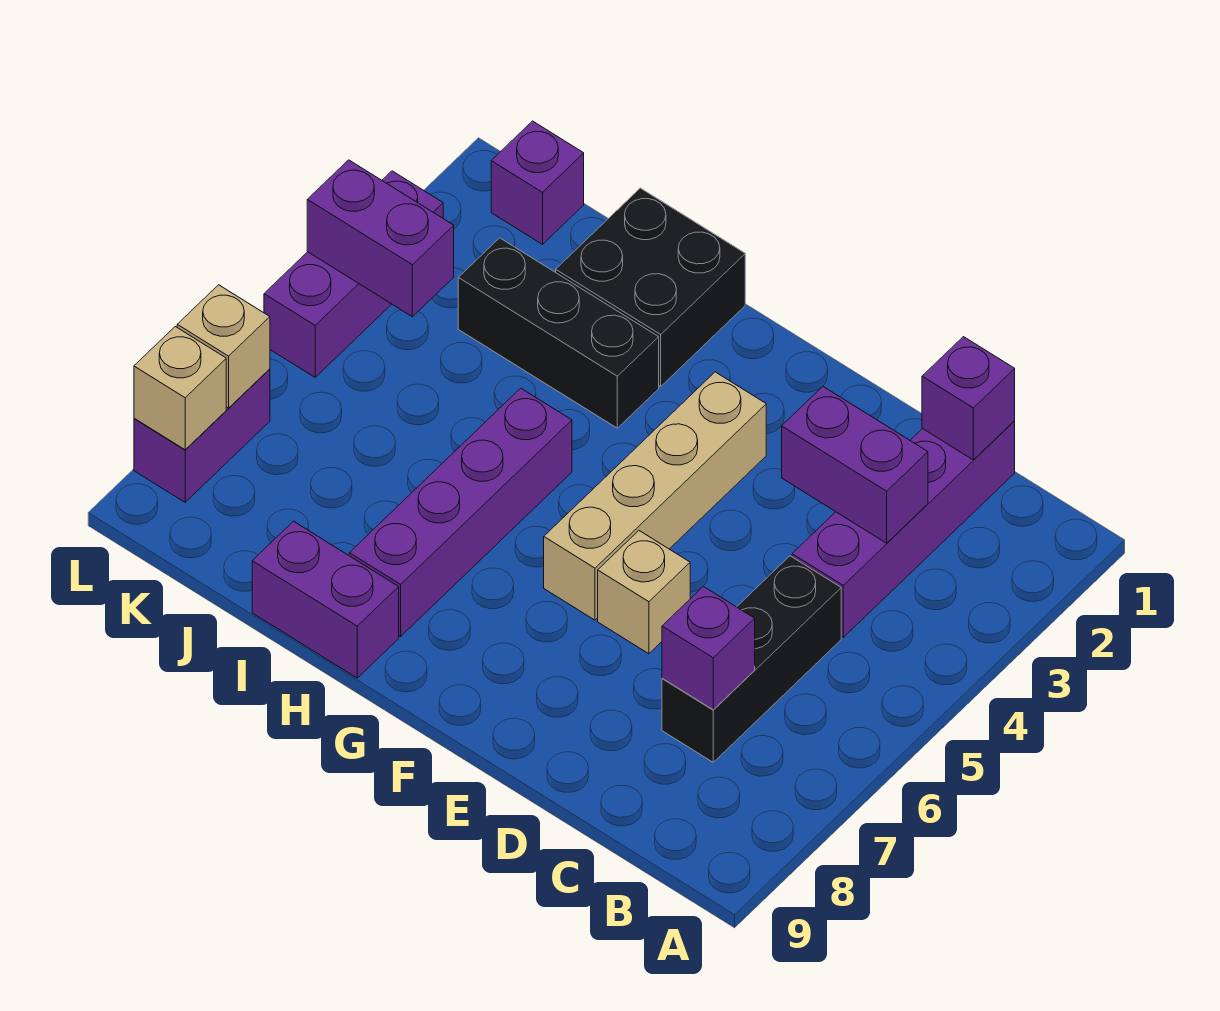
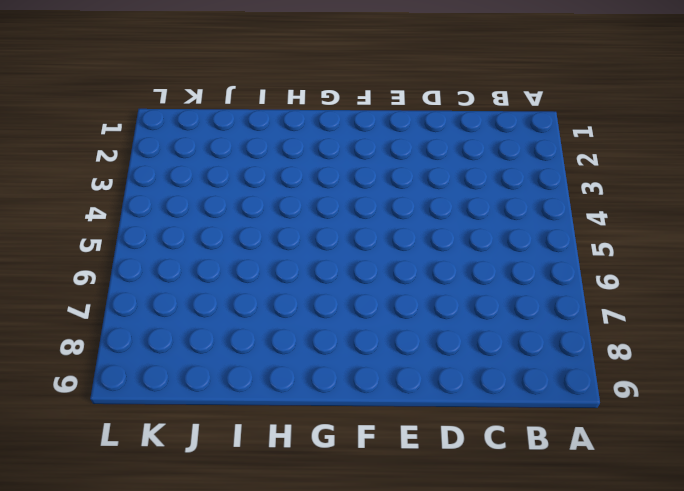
none -> purple 1x4 brick [792,421,1015,637]
none -> black 1x3 brick [662,556,841,762]
none -> tan 1x1 brick [598,531,690,654]

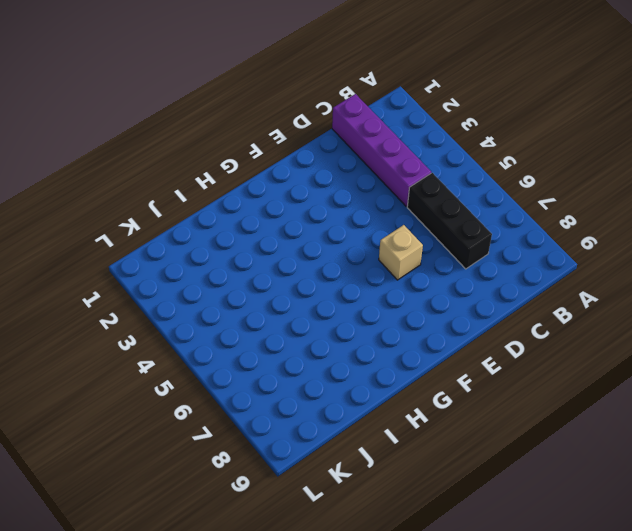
none -> tan 1x4 brick [544,372,766,620]
none -> black 2x2 brick [556,188,745,386]
none -> black 1x3 brick [458,238,659,428]

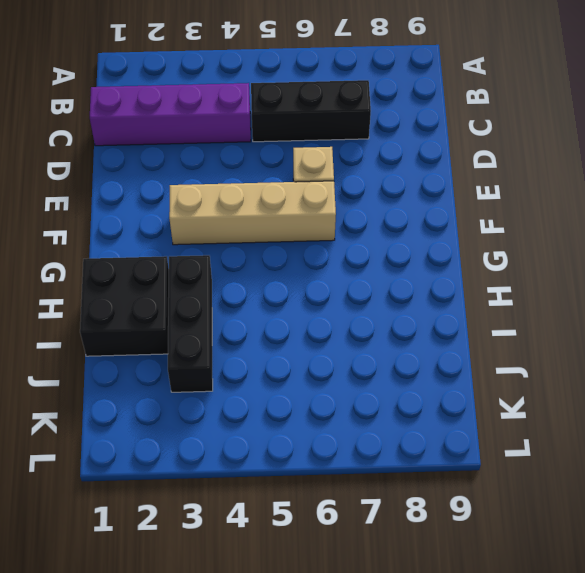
none -> purple 1x4 brick [349,388,572,636]
none -> purple 1x2 brick [252,521,399,678]
none -> purple 1x1 brick [491,121,584,244]

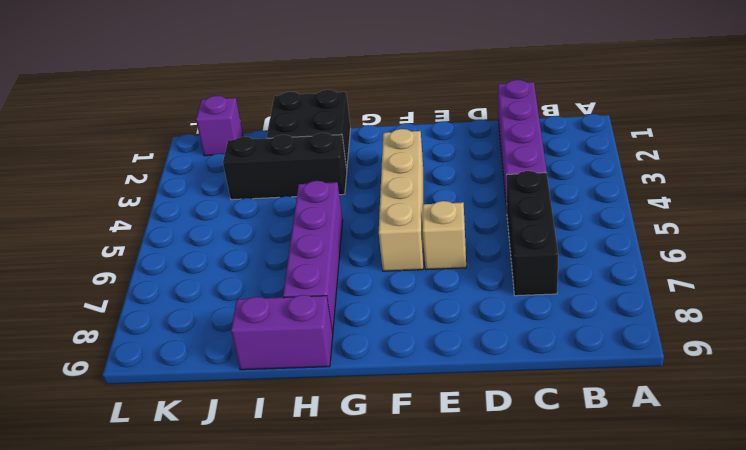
none -> purple 1x3 brick [264,171,443,377]
none -> purple 1x2 brick [134,369,270,502]
none -> purple 1x1 brick [922,337,1015,460]

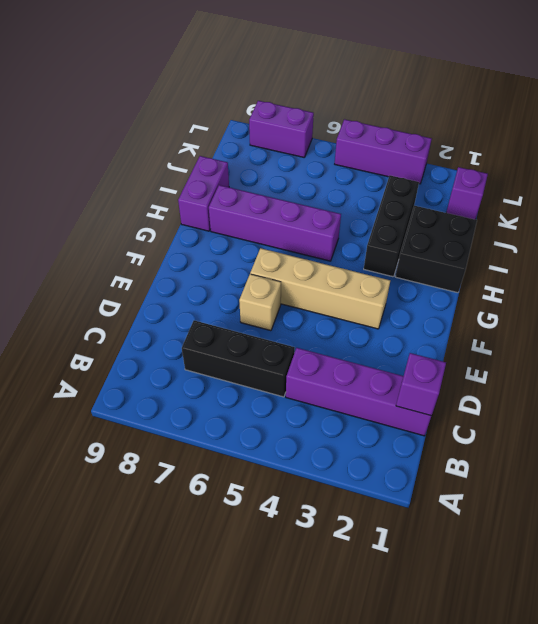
none -> purple 1x2 brick [782,387,928,543]
none -> purple 1x1 brick [662,586,755,710]
none -> purple 1x2 brick [307,160,454,317]

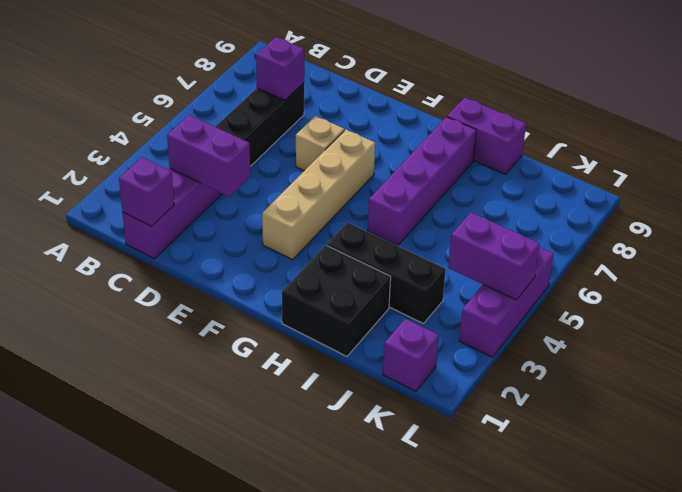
none -> purple 1x2 brick [134,369,270,502]
none -> tan 1x1 brick [177,285,270,408]
none -> tan 1x1 brick [134,327,226,450]

